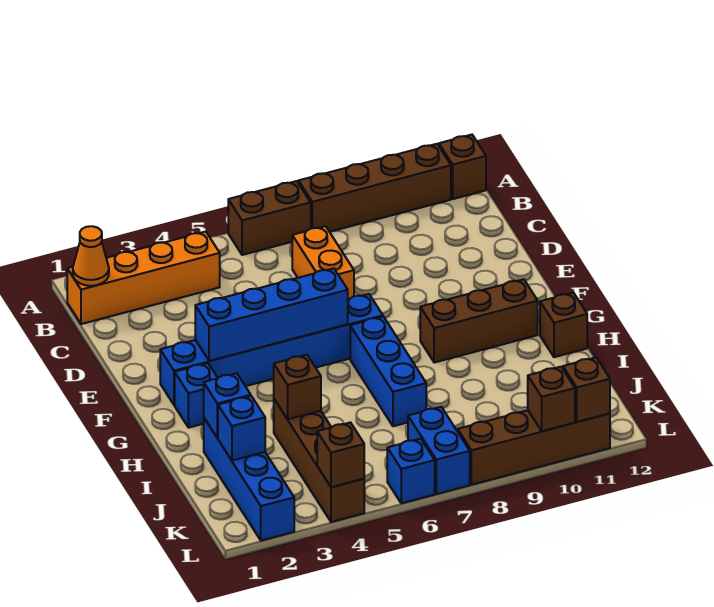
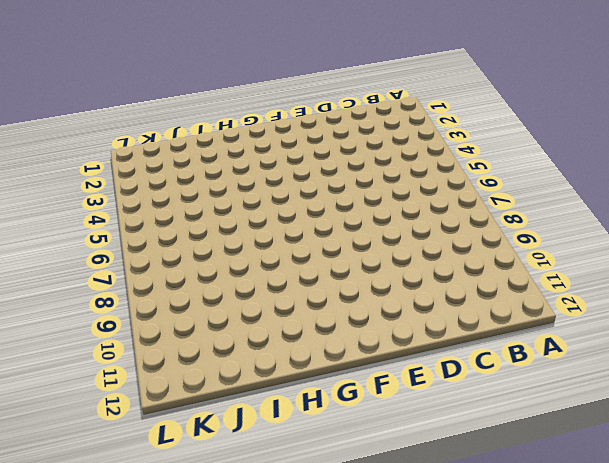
none -> brown 1x2 brick [228,181,311,255]
none -> brown 1x4 brick [298,144,451,232]
none -> brown 1x1 brick [439,135,486,199]

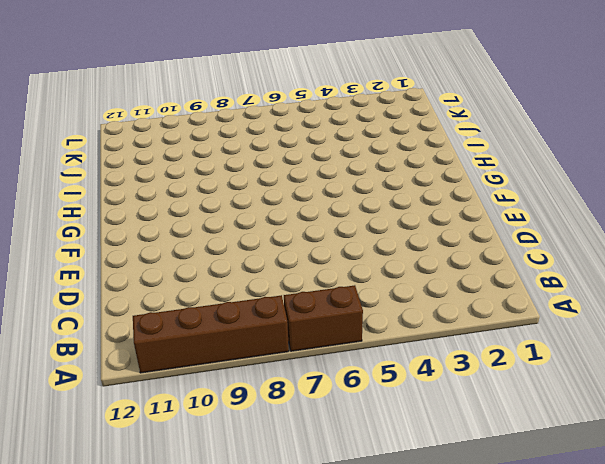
none -> brown 1x1 brick [439,135,486,199]
none -> orange 1x4 brick [67,232,220,324]
none -> orange 1x2 brick [292,226,354,299]

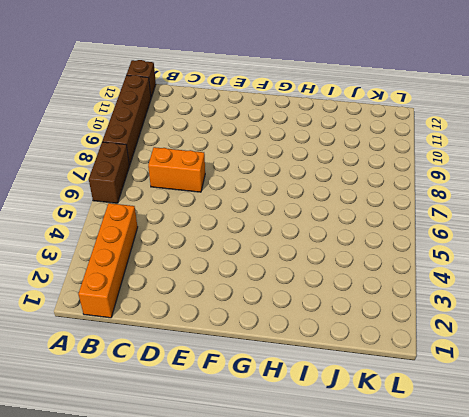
none -> blue 1x6 brick [160,294,383,405]
none -> blue 1x1 brick [175,363,217,428]
none -> blue 1x3 brick [350,317,426,426]

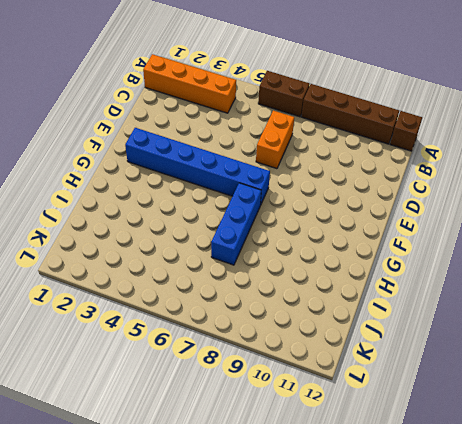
none -> blue 1x1 brick [175,363,217,428]
none -> brown 1x3 brick [420,279,538,363]
none -> brown 1x1 brick [540,293,587,357]

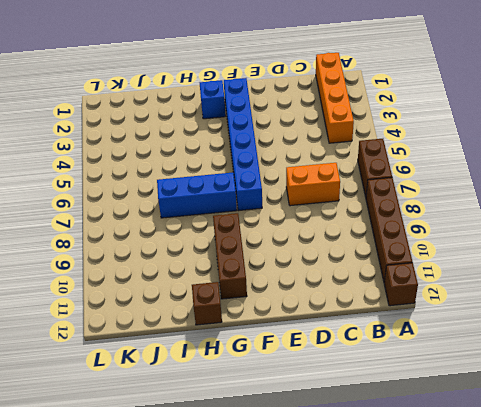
none -> blue 1x4 brick [204,418,294,541]
none -> brown 1x4 brick [274,399,364,522]
none -> blue 1x2 brick [408,407,470,494]

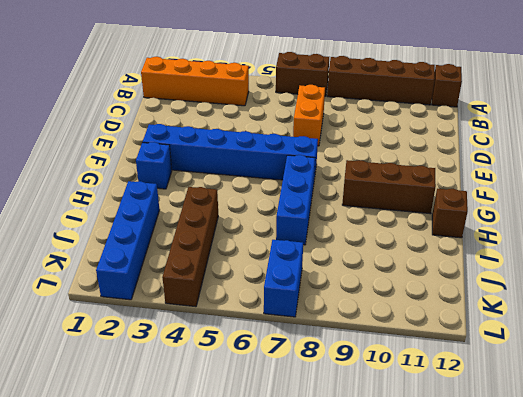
none -> blue 1x1 brick [387,439,435,503]
none -> brown 1x4 brick [458,410,610,485]
none -> orange 1x1 cone [73,226,109,286]

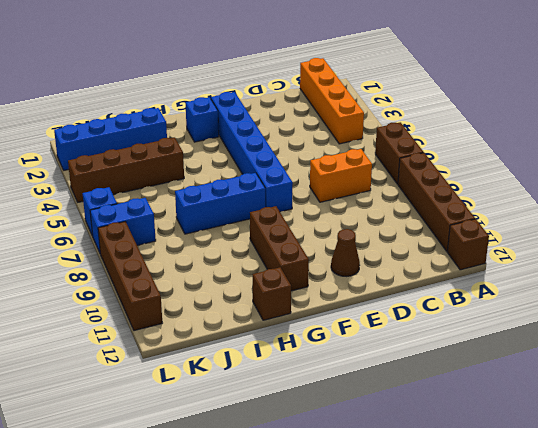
brown 1x1 cone [331,229,360,276] -> none
none -> orange 1x1 cone [73,226,109,286]
none -> blue 1x4 brick [195,268,348,361]
none -> blue 1x1 brick [204,373,251,438]

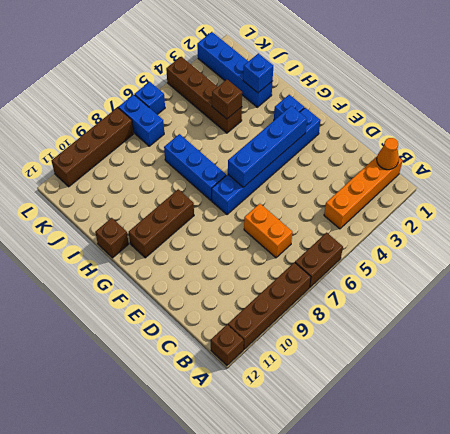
none -> blue 1x1 brick [218,396,265,461]
none -> brown 1x1 brick [317,422,364,487]
none -> brown 1x1 brick [528,367,575,431]

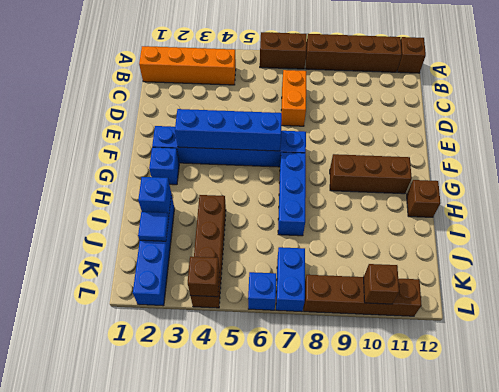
blue 1x1 tile [138,212,169,241] -> blue 1x1 brick [218,396,265,461]
none -> orange 1x1 cone [73,226,109,286]
none -> brown 1x1 brick [274,355,321,419]
none -> brown 1x1 brick [563,357,610,422]

